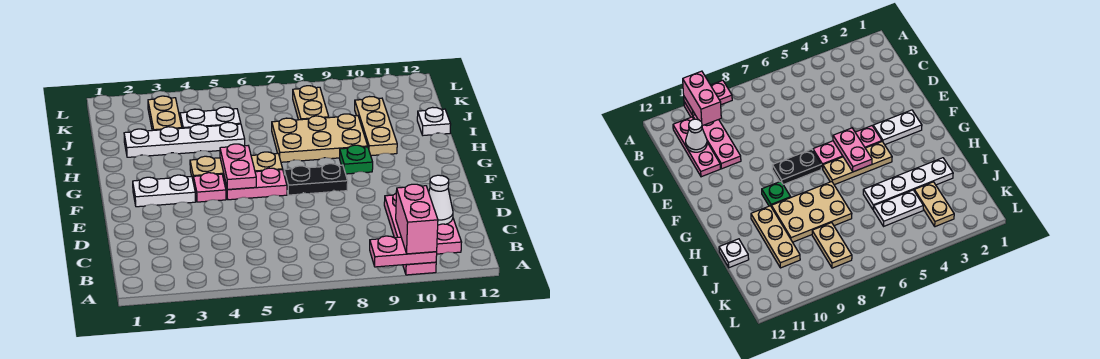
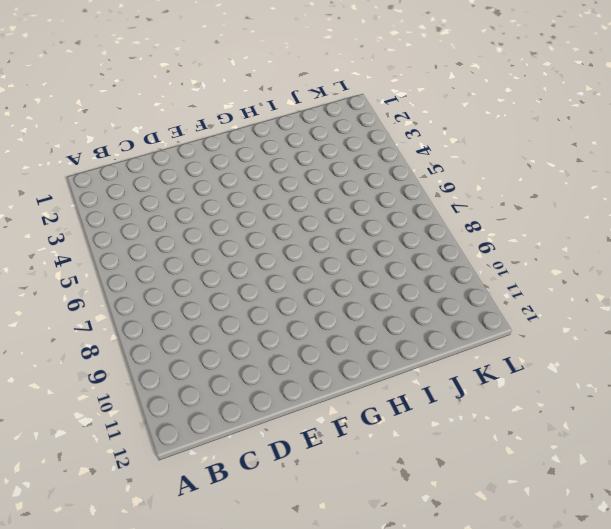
none -> pink 1x4 plate [384,193,436,275]
none -> pink 1x3 plate [428,190,462,254]
none -> white 1x2 plate [133,175,196,207]

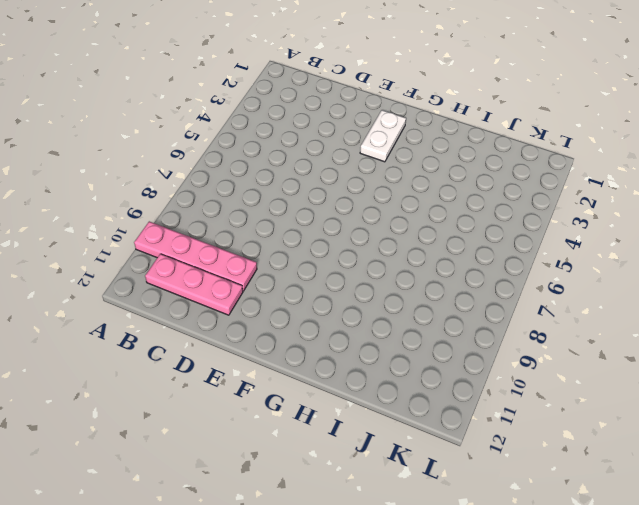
none -> pink 1x1 plate [194,173,226,202]
none -> pink 1x2 plate [224,168,287,200]
none -> black 1x2 plate [284,164,348,195]

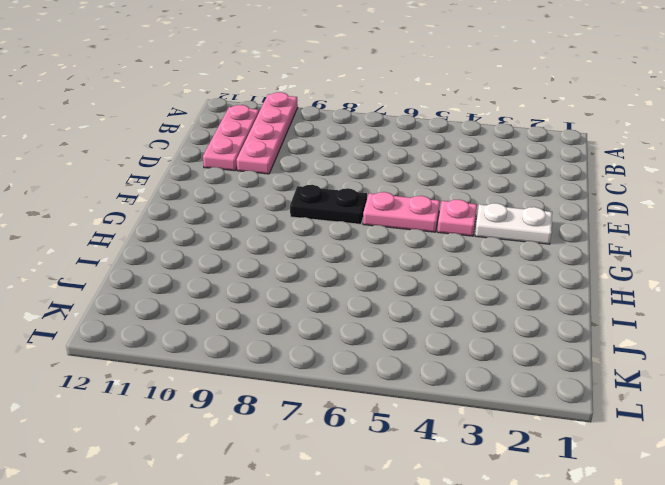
none -> tan 1x3 plate [190,152,283,183]
none -> green 1x1 plate [339,145,373,174]
none -> tan 2x3 plate [272,114,368,162]

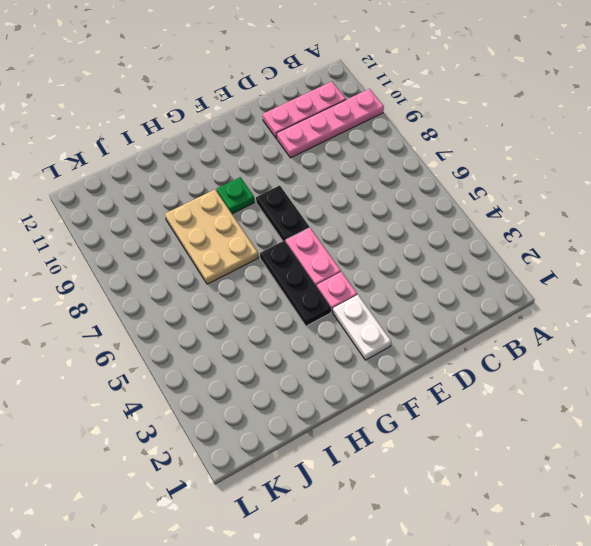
black 1x3 plate [260,241,331,326] -> tan 1x3 plate [190,152,283,183]
none -> tan 1x3 plate [355,97,397,156]
none -> white 1x4 plate [124,122,245,157]
none -> white 1x1 plate [417,107,451,135]

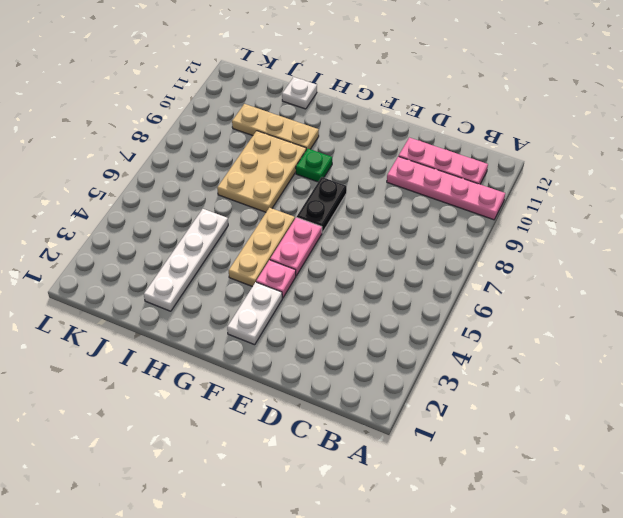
none -> tan 1x2 plate [148,96,182,131]
none -> white 1x2 plate [180,107,241,128]
none -> tan 1x2 plate [293,86,329,120]

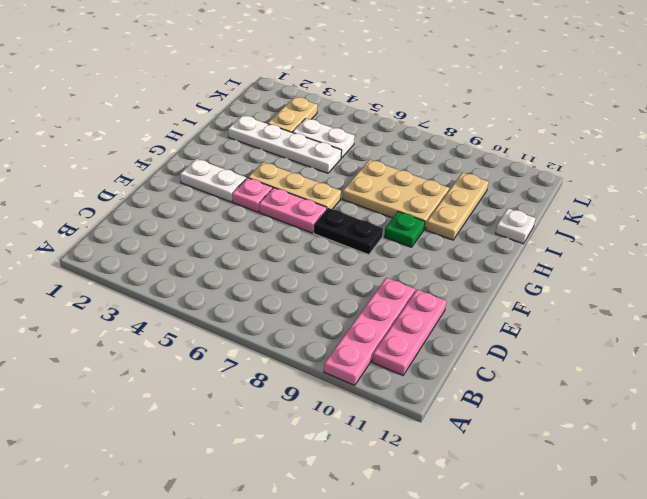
none -> tan 1x2 plate [293,86,329,120]
none -> pink 1x2 plate [370,236,437,267]
none -> white 1x1 cone [429,175,453,225]

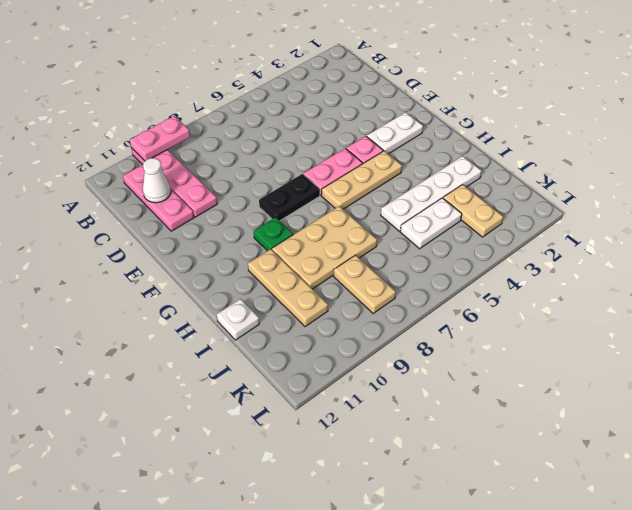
none -> pink 1x2 plate [220,144,256,190]
none -> pink 1x2 brick [396,184,438,254]

